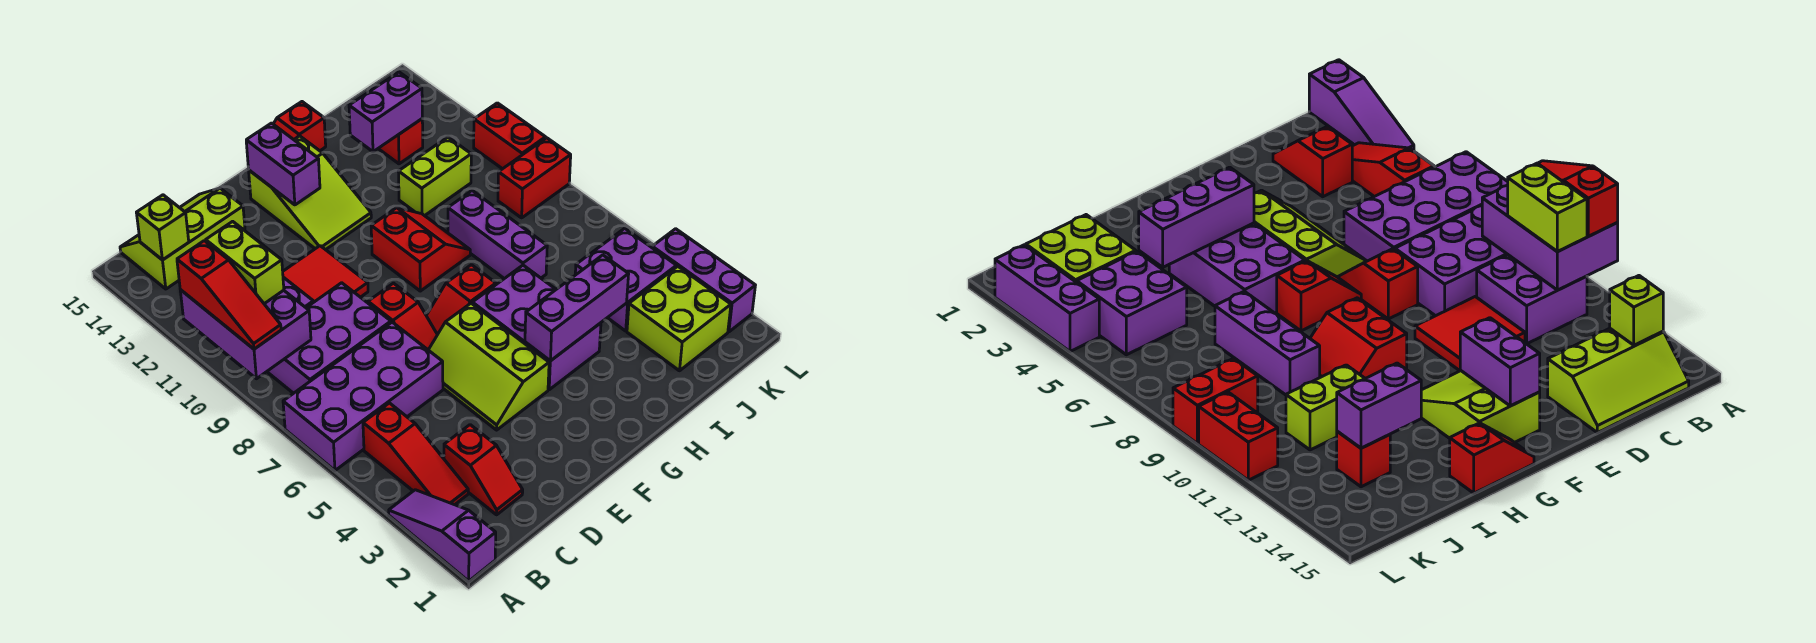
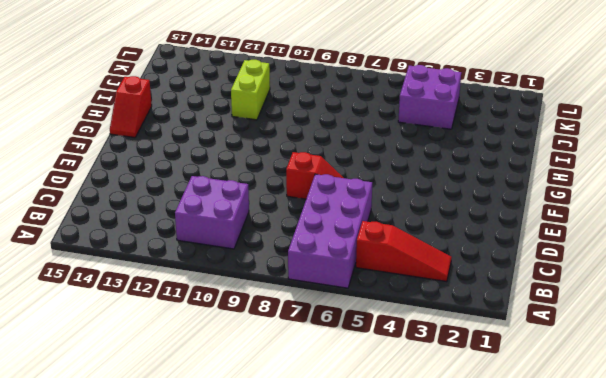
none -> purple 1x3 slope [389,490,496,581]
none -> purple 2x3 brick [267,283,391,393]
none -> lime 2x3 slope [120,188,245,289]
none -> red 1x2 slope [444,425,523,515]

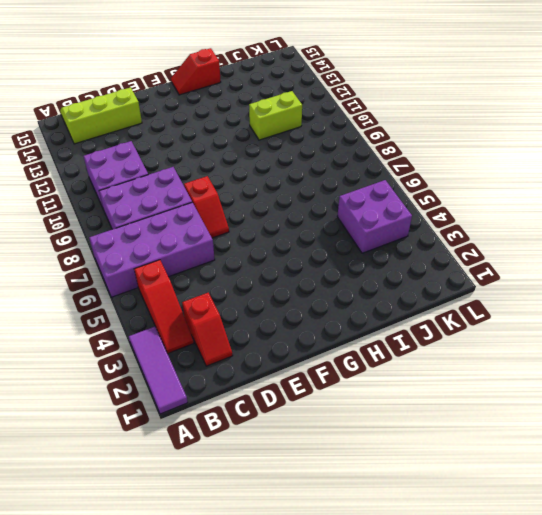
purple 1x3 tile [129,327,188,414] -> purple 1x3 slope [389,490,496,581]
none -> red 2x2 tile [283,246,368,302]
none -> lime 2x3 slope [429,303,549,430]
none -> red 1x2 slope [426,265,496,335]
none -> lime 2x3 slope [249,136,371,250]

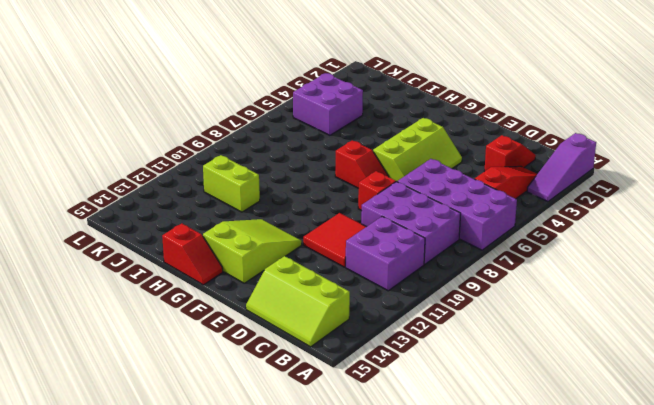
none -> purple 2x3 brick [472,265,601,390]
none -> red 2x2 slope [371,208,470,291]
none -> purple 1x3 brick [448,191,547,279]
none -> lime 2x2 brick [627,266,731,371]

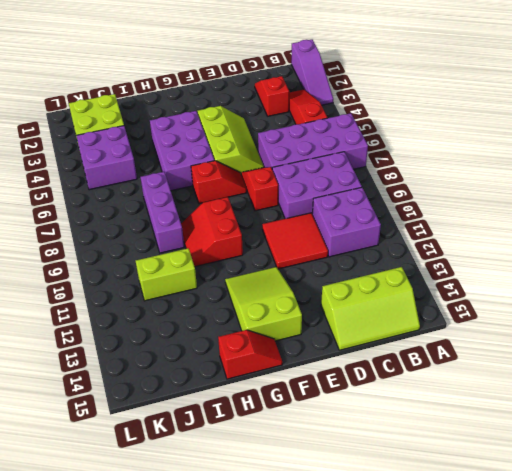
none -> red 1x1 brick [378,119,423,164]
none -> red 1x2 brick [498,138,571,218]
none -> purple 1x3 brick [652,229,755,332]
none -> red 1x2 brick [474,103,546,169]

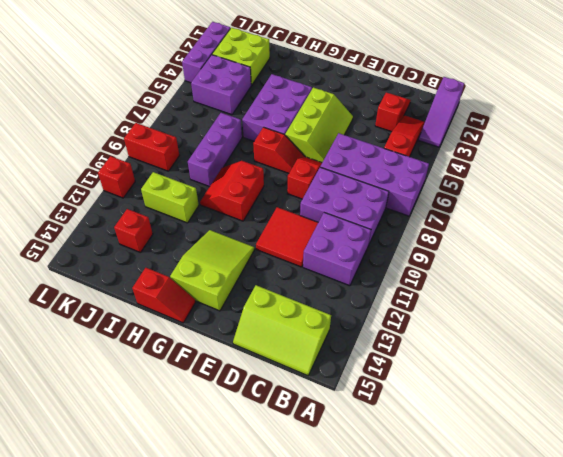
red 1x1 brick [98,156,135,198] -> red 1x2 brick [474,103,546,169]
none -> purple 2x3 brick [180,290,311,379]
none -> lime 1x1 brick [136,195,189,260]
none -> purple 1x2 brick [246,123,320,205]
none -> purple 1x3 brick [525,255,629,361]

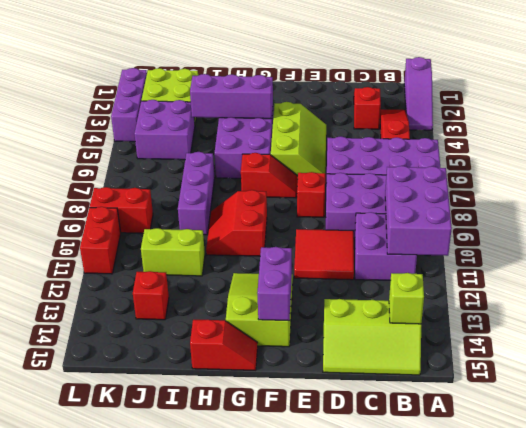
none -> purple 1x2 brick [349,72,422,152]
none -> red 1x3 slope [177,241,281,349]
none -> lime 1x2 brick [206,221,284,304]

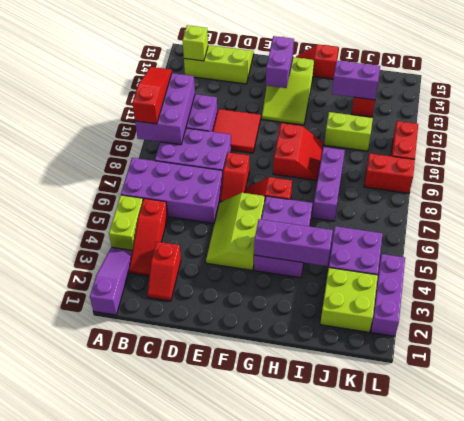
lime 1x2 brick [109,195,143,250] -> lime 1x2 brick moved to [206,221,284,304]
red 1x3 slope [133,67,172,124] -> red 1x3 slope turned to [177,241,281,349]

